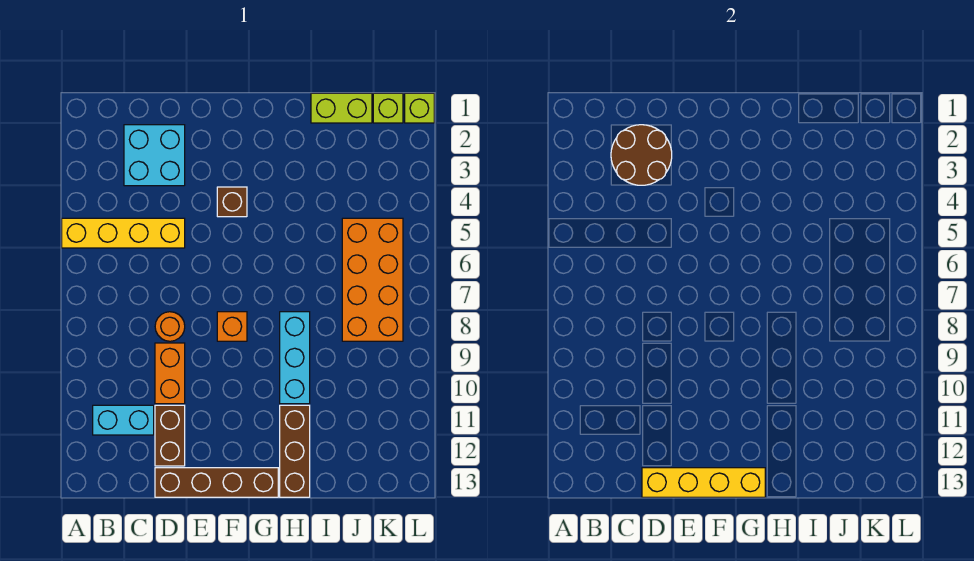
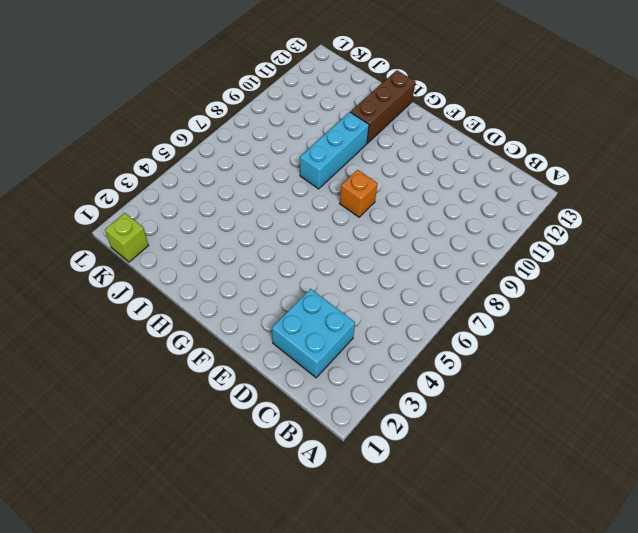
none -> yellow 1x4 brick [62,218,185,248]
none -> cyan 1x2 brick [93,405,154,435]
none -> orange 1x1 round brick [155,312,185,341]

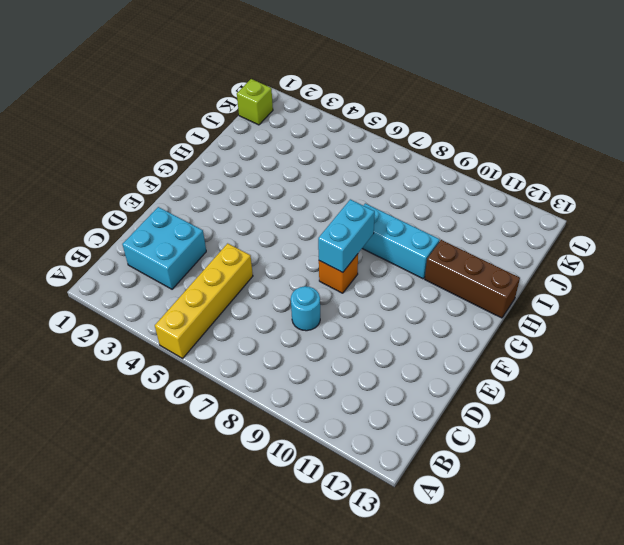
cyan 1x1 round brick [291,286,320,331] -> orange 1x1 round brick [155,312,185,341]
cyan 1x2 brick [318,199,375,273] -> cyan 1x2 brick moved to [93,405,154,435]
none -> orange 1x2 brick [155,343,185,404]
none -> brown 1x2 brick [155,405,185,466]
none -> brown 1x4 brick [155,468,278,497]

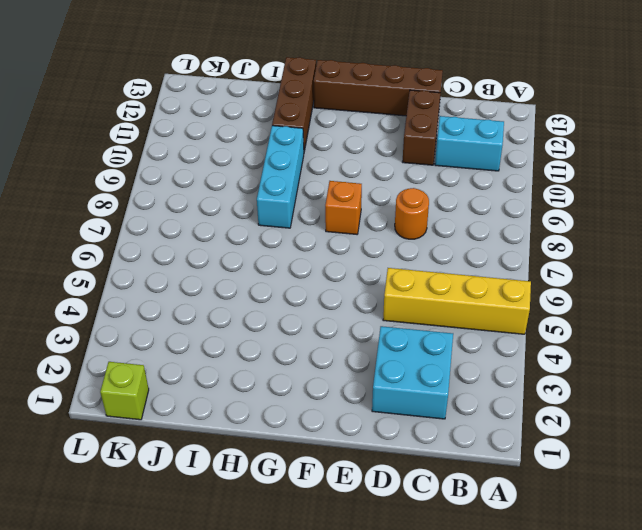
none -> orange 1x2 brick [155,343,185,404]
none -> brown 1x1 brick [217,187,247,217]
none -> lime 1x2 brick [311,93,372,123]

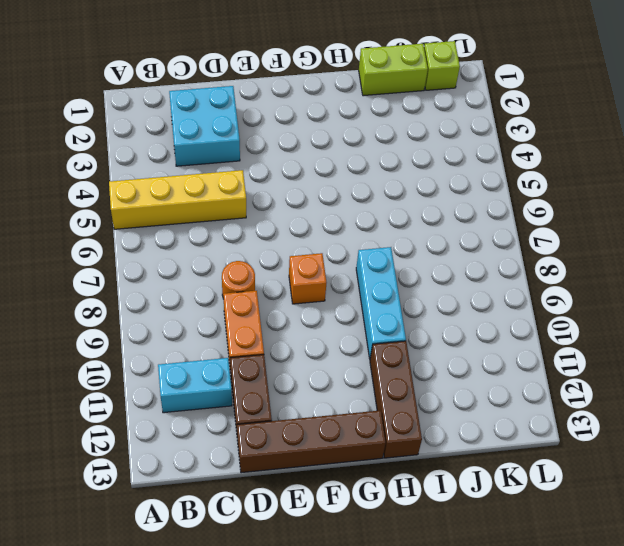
none -> brown 1x1 brick [217,187,247,217]
none -> orange 2x4 brick [342,218,403,341]
none -> lime 1x1 brick [405,93,434,123]

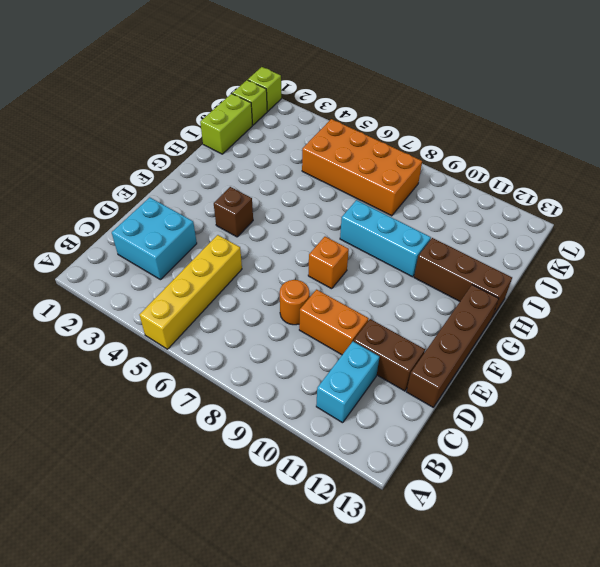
none -> brown 2x2 round brick [611,125,672,185]
none -> yellow 1x4 brick [642,468,765,497]

